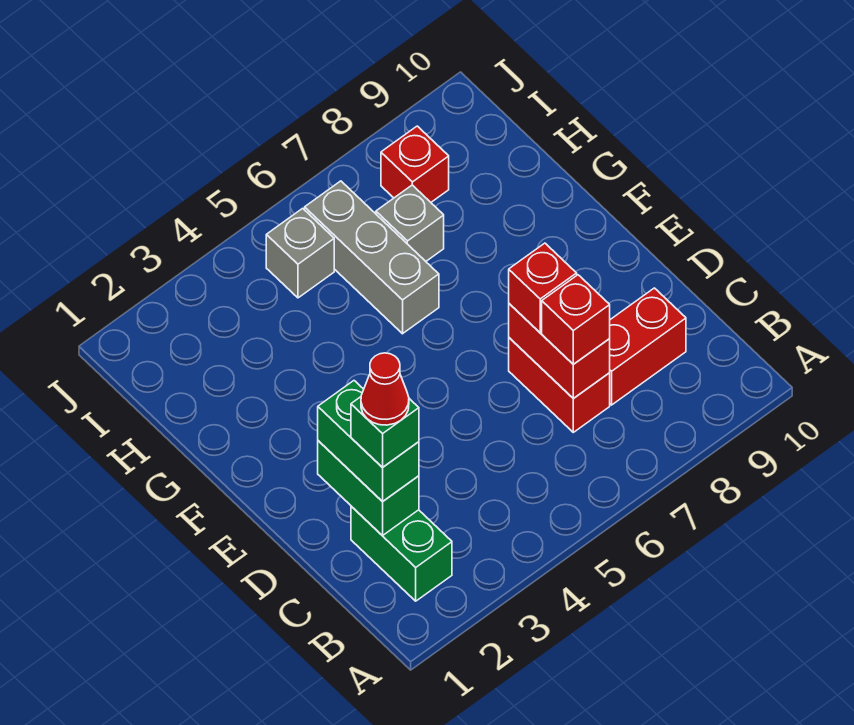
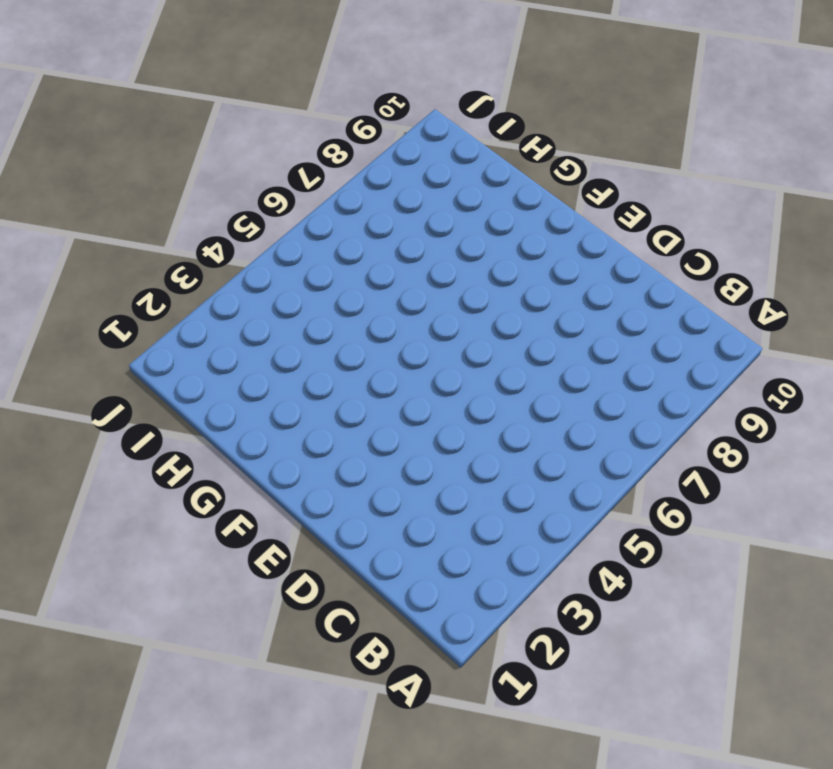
none -> green 1x2 brick [351,506,452,601]
none -> red 1x2 brick [509,338,610,432]
none -> red 1x2 brick [610,288,686,405]

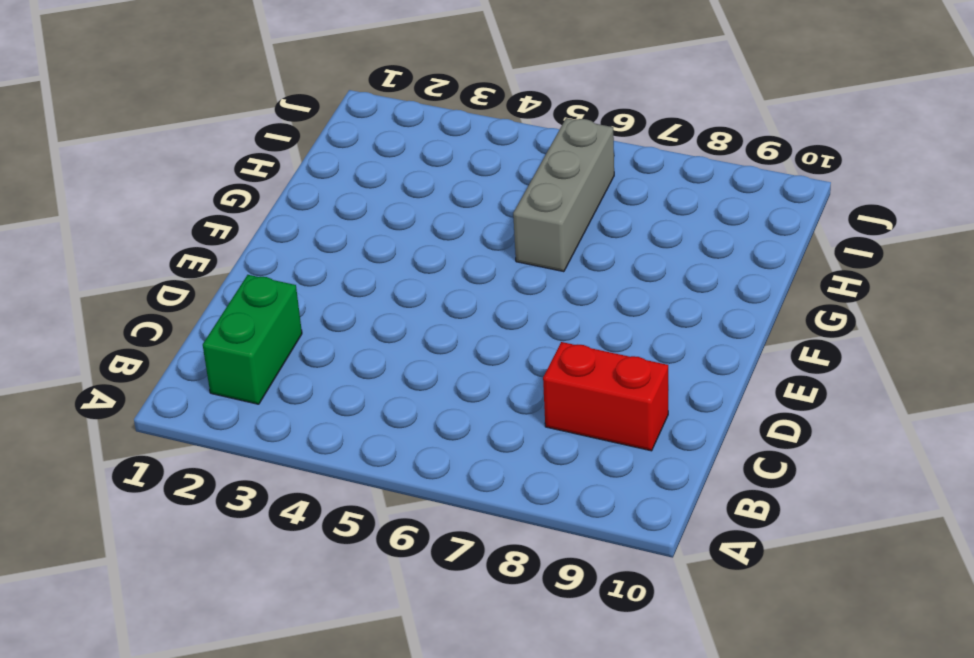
none -> red 1x2 brick [509,338,610,432]
none -> grey 1x1 brick [376,185,444,261]
none -> grey 1x1 brick [266,208,334,298]

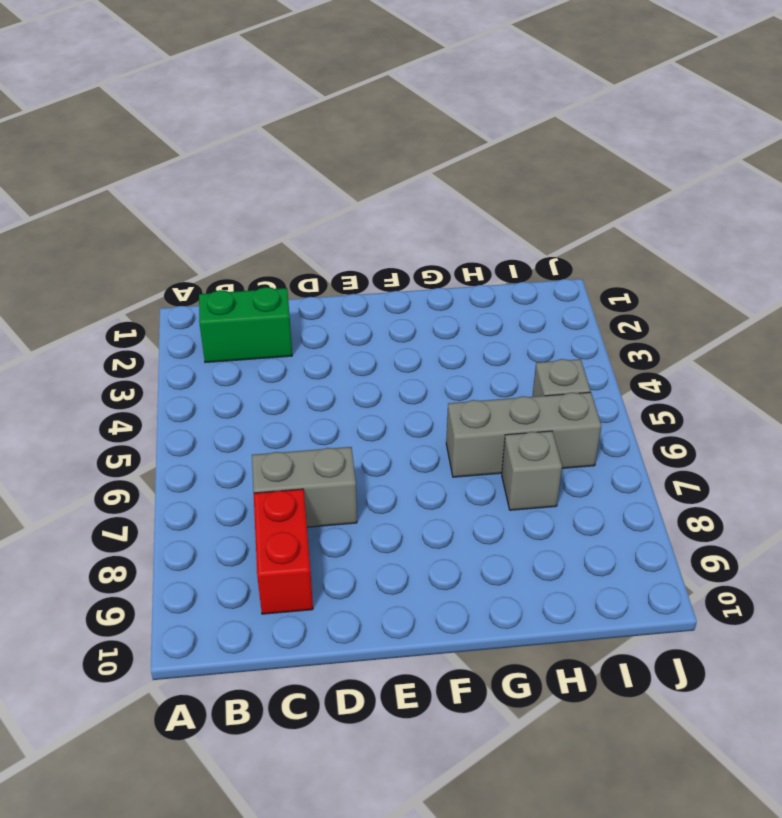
grey 1x2 brick [252,447,357,527] -> red 1x2 brick [509,338,610,432]
none -> red 1x1 brick [381,126,449,202]
none -> green 1x2 brick [318,441,419,536]
none -> red 1x2 brick [509,304,610,399]

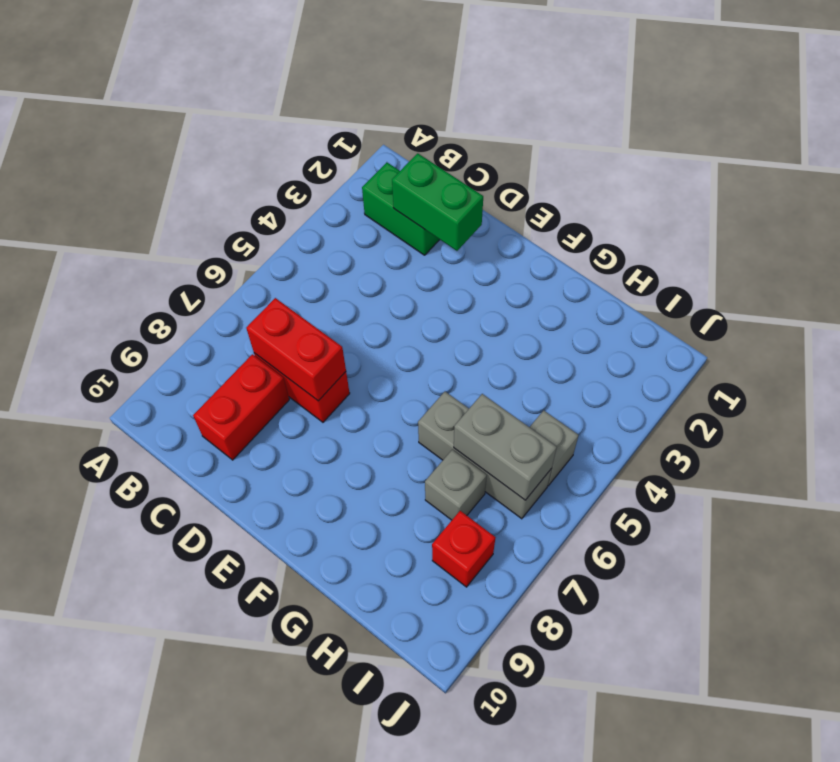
grey 1x2 brick [454,394,557,500] -> none
none -> green 1x2 brick [318,381,419,502]
none -> red 1x1 brick [542,275,610,364]
none -> red 1x1 brick [509,243,577,333]

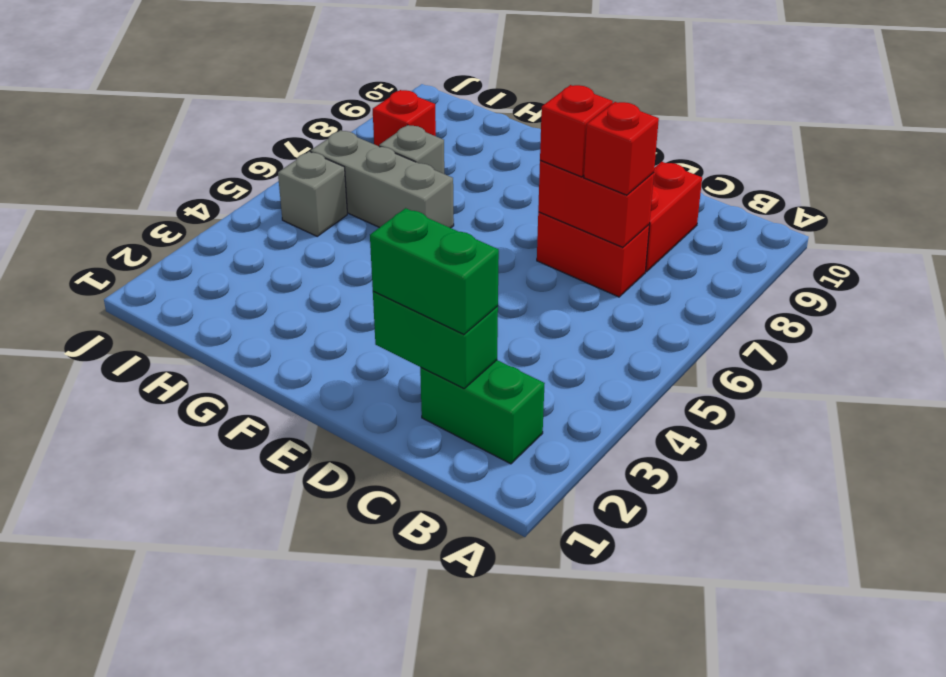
none -> green 1x1 brick [351,397,419,468]
none -> red 1x1 cone [361,353,409,425]

